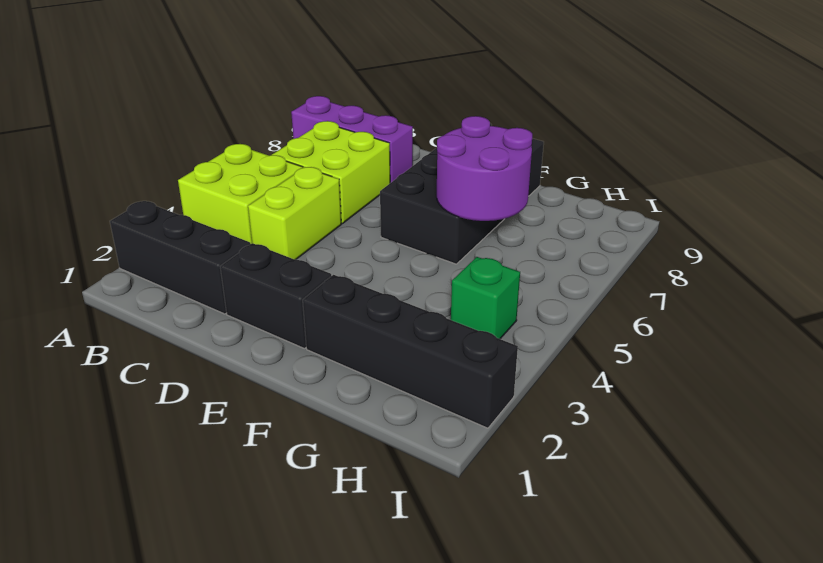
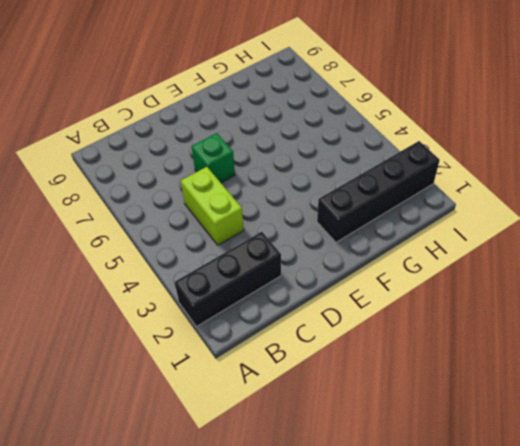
green 1x1 brick [191,133,235,183] -> green 1x1 brick moved to [451,257,520,339]
none -> lime 2x2 brick [178,144,303,244]
none -> purple 1x3 brick [291,96,413,183]

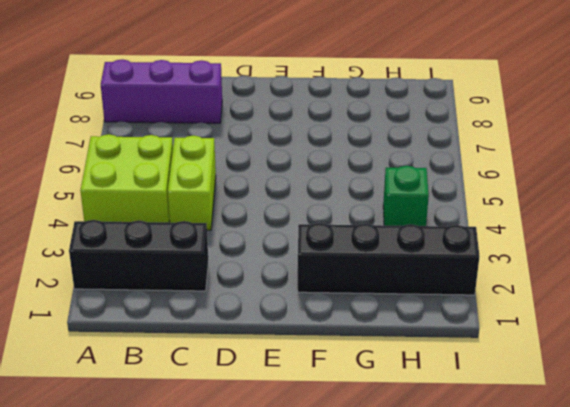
none -> lime 2x2 brick [272,121,390,223]
none -> black 1x2 brick [220,243,331,349]

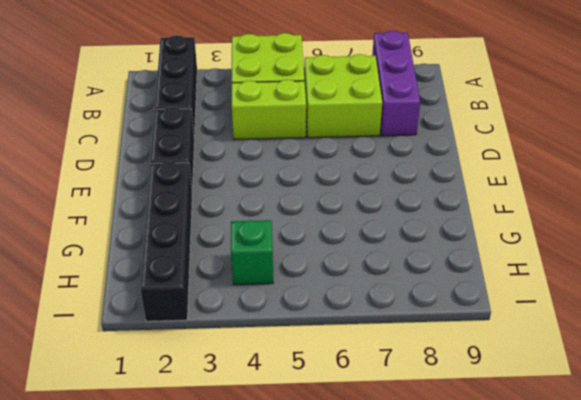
none -> black 2x4 brick [380,124,544,264]
none -> purple 2x2 round brick [437,116,532,221]

